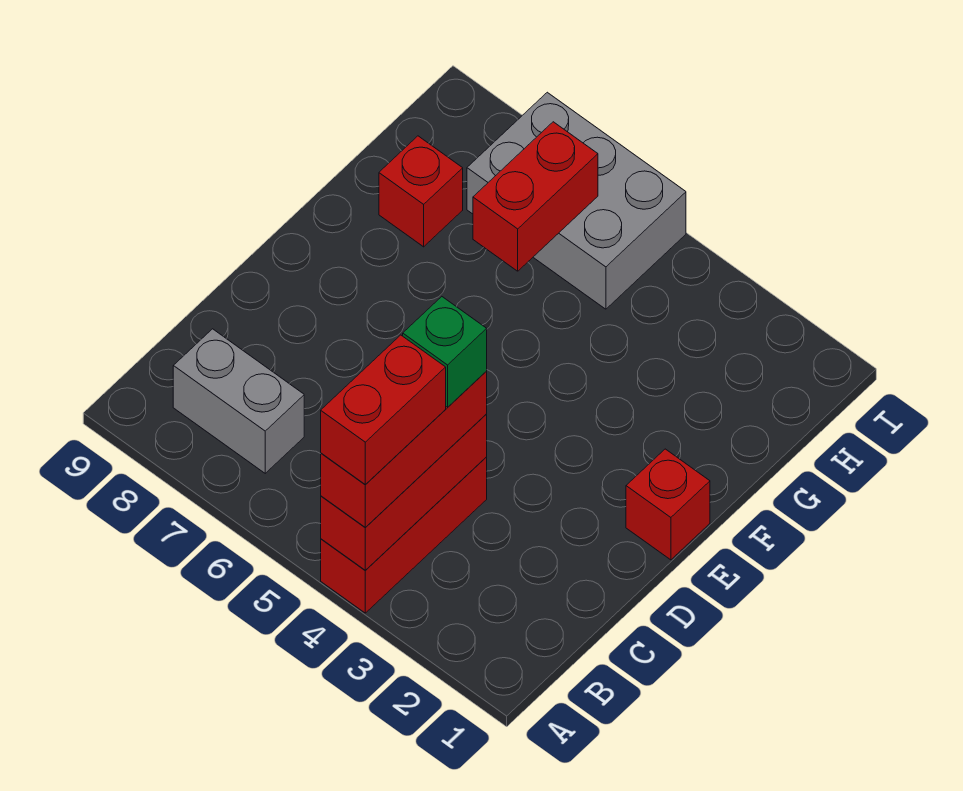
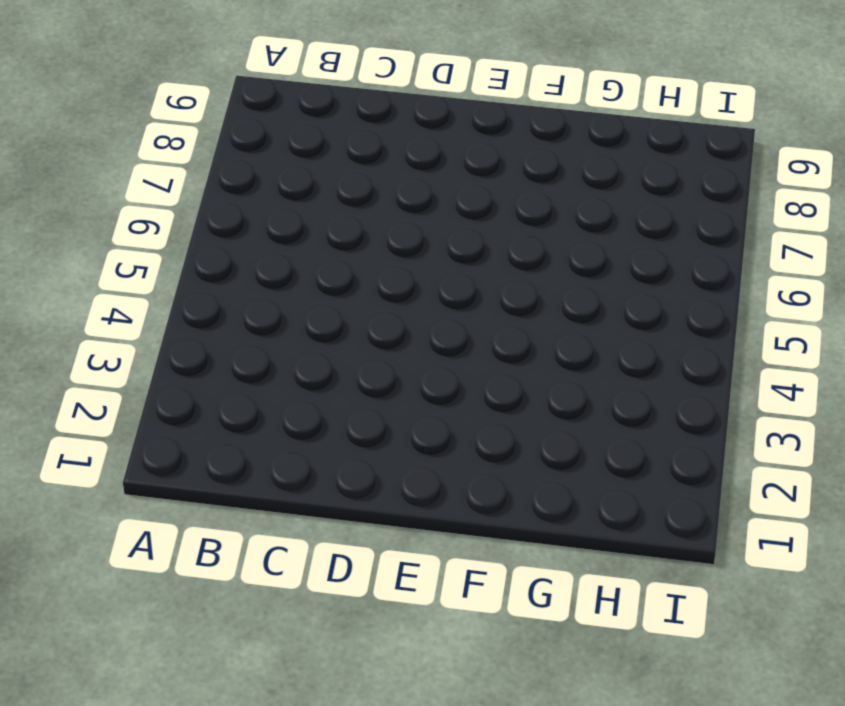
none -> red 1x3 brick [321,457,487,613]
none -> grey 1x2 brick [173,329,304,473]

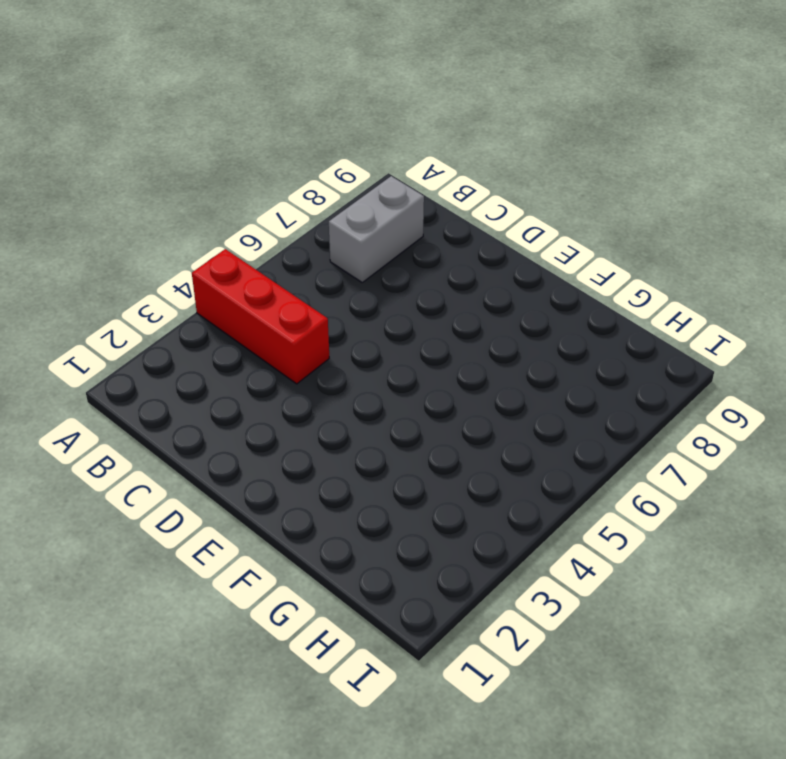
none -> red 1x1 brick [626,449,710,560]
none -> red 1x1 brick [379,136,463,247]

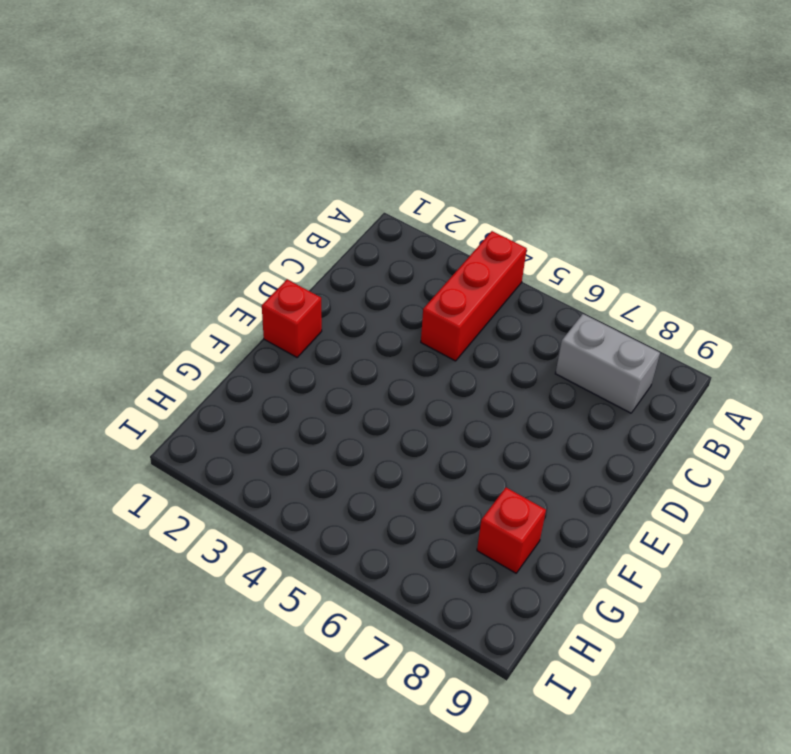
none -> grey 2x3 brick [467,92,686,309]
none -> red 1x3 brick [321,414,487,570]

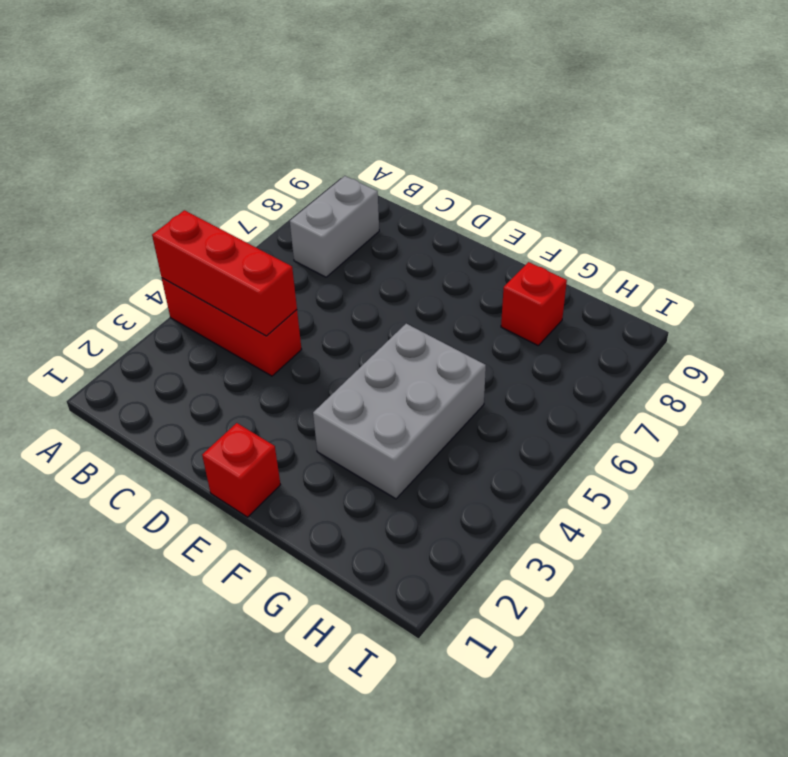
grey 2x3 brick [313,324,486,499] -> grey 2x3 brick moved to [467,92,686,309]
none -> red 1x2 brick [473,122,598,271]
none -> red 1x3 brick [321,371,487,527]

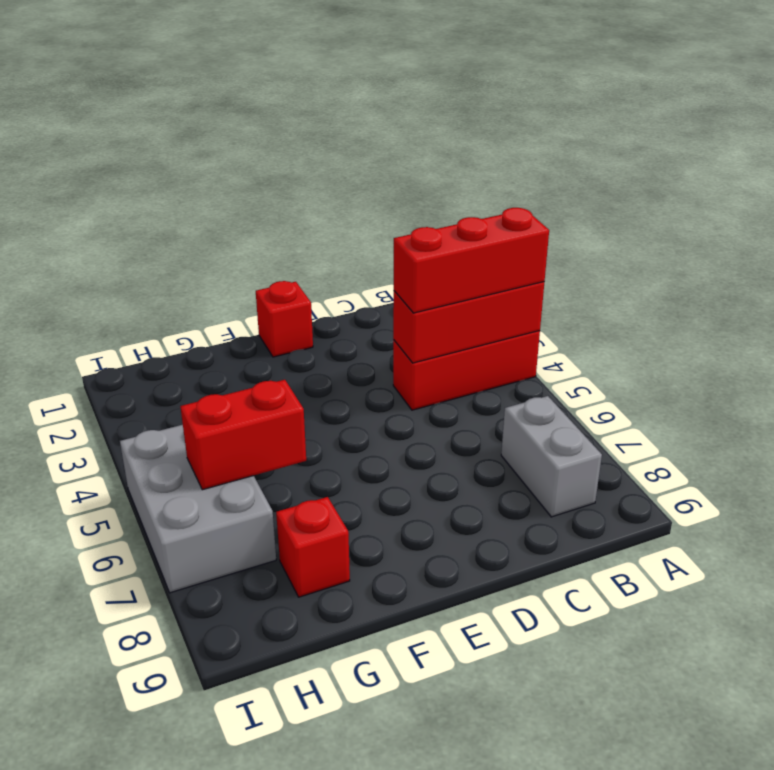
none -> red 1x2 brick [321,335,446,485]
none -> green 1x1 brick [403,297,487,407]

